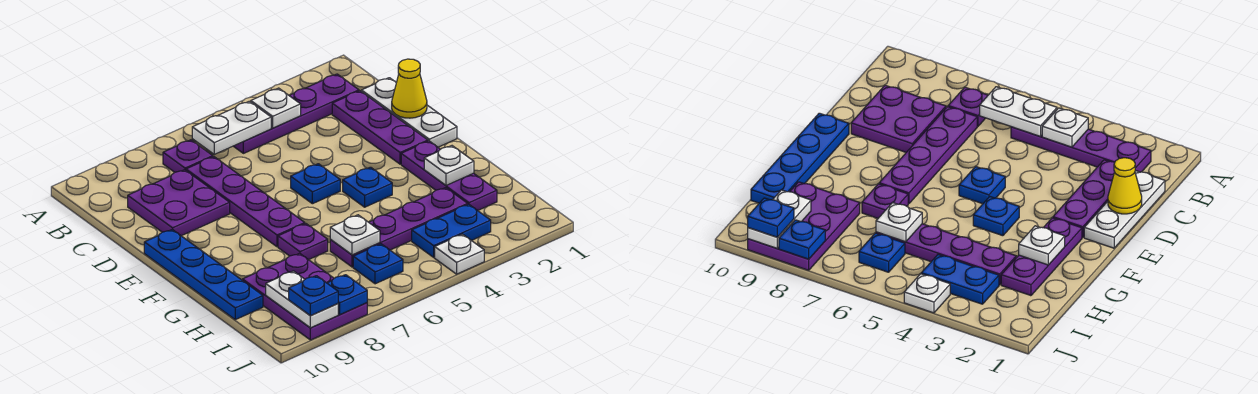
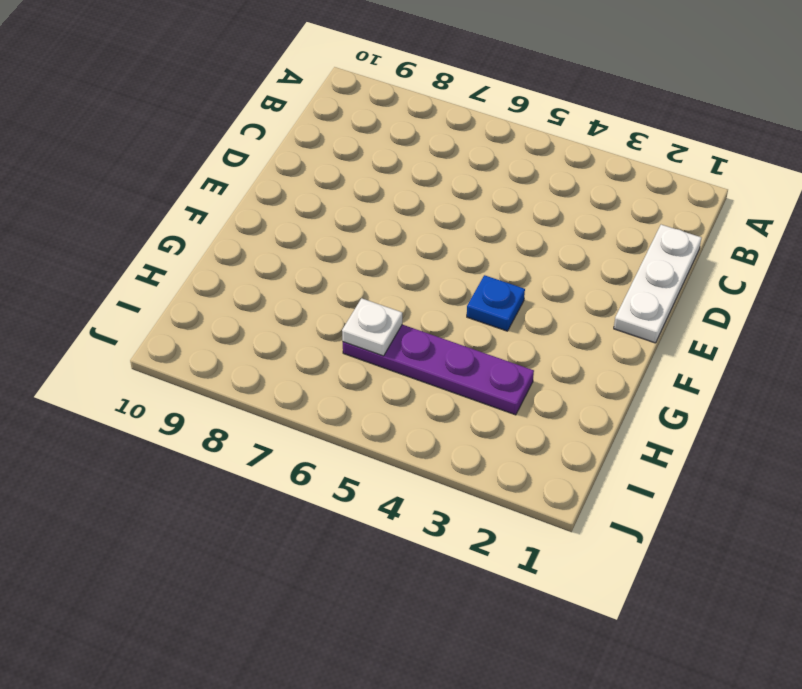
none -> purple 1x4 plate [234,74,359,153]
none -> purple 1x1 plate [163,140,213,172]
none -> purple 1x3 plate [332,91,428,164]

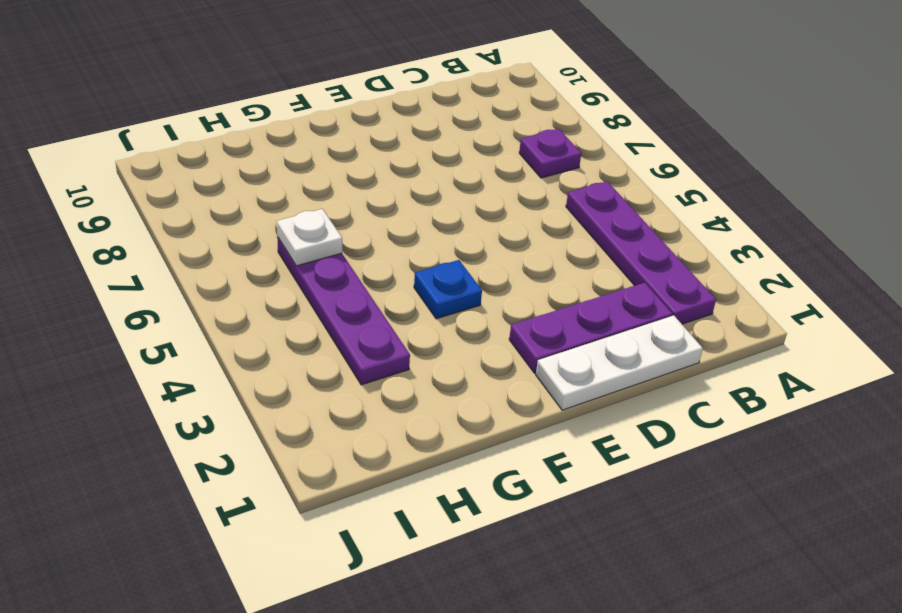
none -> purple 1x4 plate [186,157,305,247]
none -> purple 2x2 plate [128,170,230,236]
none -> blue 1x1 plate [291,164,340,204]

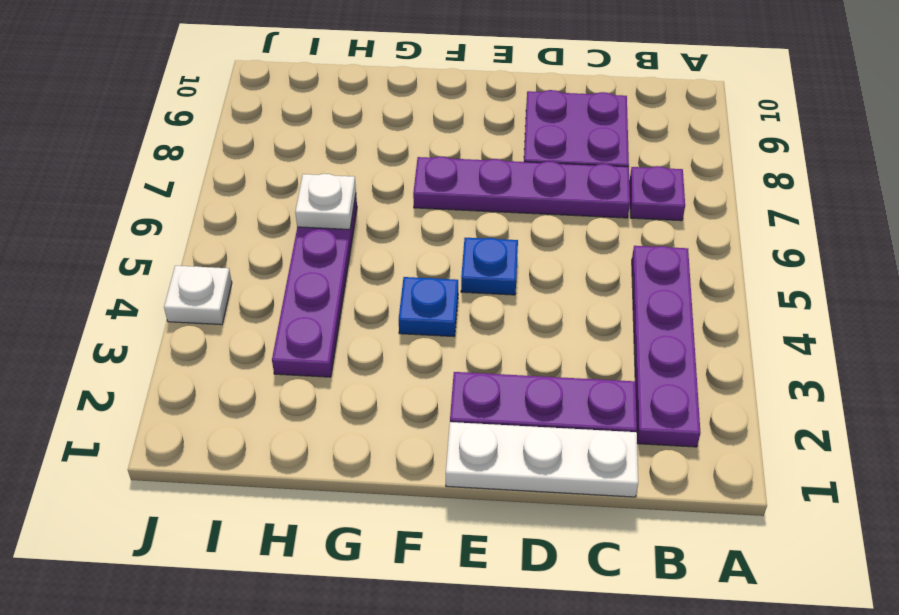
none -> blue 1x4 plate [144,229,263,320]
none -> purple 1x3 plate [401,141,497,211]
none -> purple 1x1 plate [278,224,328,260]

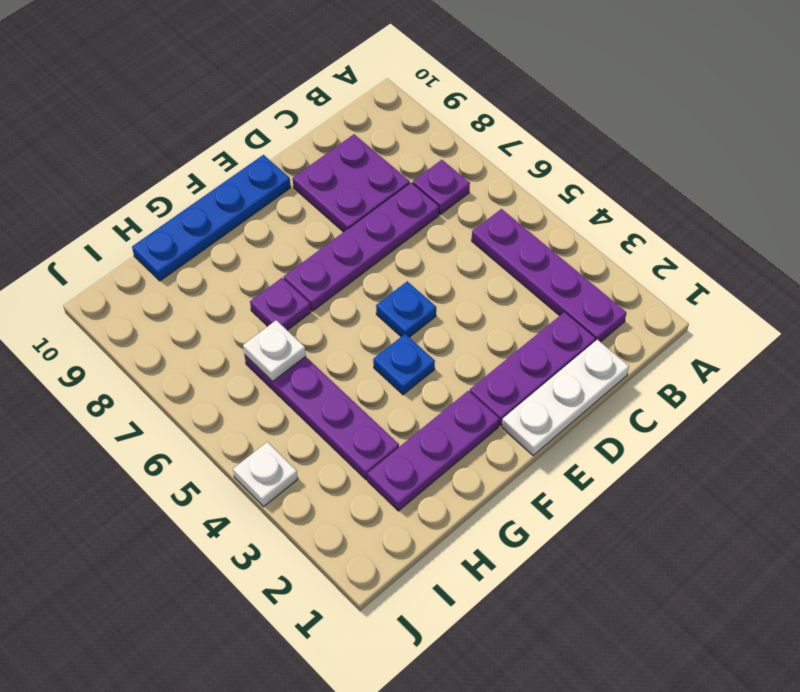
none -> purple 2x3 plate [243,253,367,340]
none -> blue 1x2 plate [412,204,491,257]
none -> blue 1x1 plate [353,244,403,284]

